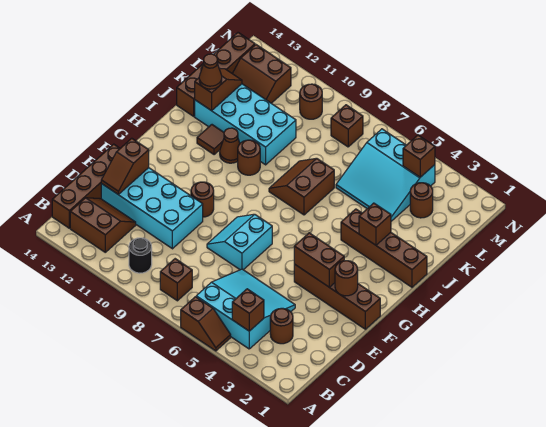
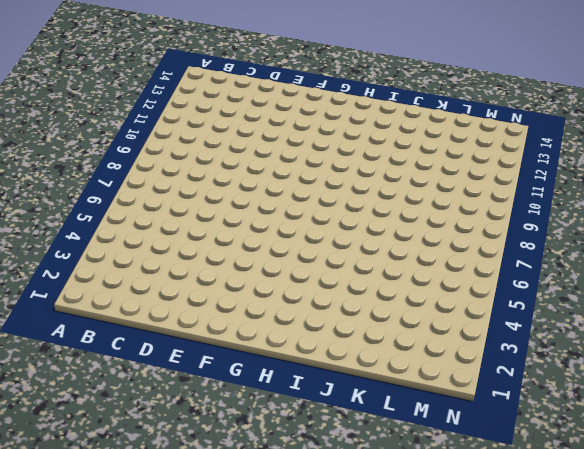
none -> brown 1x2 slope [181,297,231,351]
none -> cyan 3x3 slope [196,269,295,349]
none -> brown 1x1 brick [160,259,192,301]
none -> black 1x1 round brick [129,238,152,273]

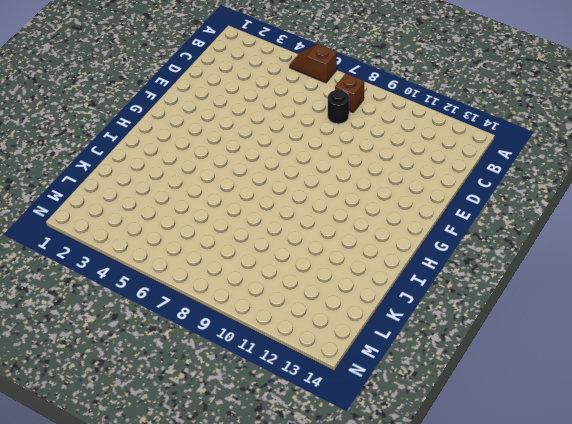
black 1x1 round brick [328,89,349,124] -> black 1x1 round brick moved to [129,238,152,273]
none -> cyan 3x3 slope [196,269,295,349]
none -> brown 2x2 slope [70,198,136,252]
none -> brown 1x4 brick [52,144,120,228]
none -> brown 1x1 round brick [270,308,293,344]

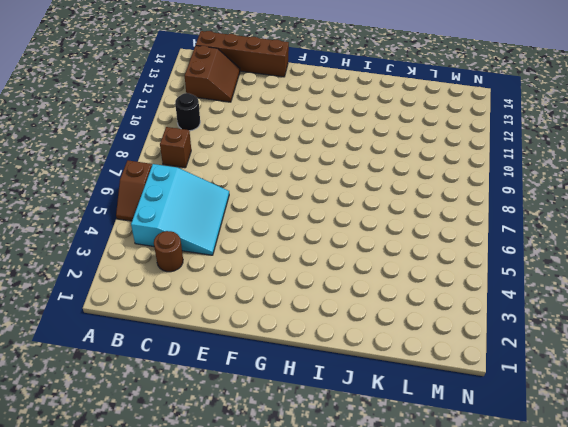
none -> cyan 2x4 brick [101,168,203,249]
none -> cyan 2x2 slope [207,214,272,270]
none -> brown 1x4 brick [294,264,380,329]
none -> brown 1x1 round brick [191,182,214,217]

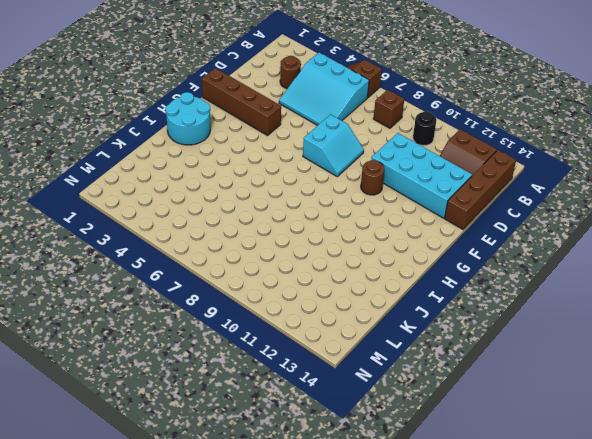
cyan 2x2 round brick [165,92,210,145] -> brown 1x4 brick [341,209,427,287]
none -> brown 2x2 slope [269,158,334,215]
none -> brown 1x1 round brick [238,140,260,175]
none -> brown 1x1 cone [220,128,240,163]
none -> brown 1x1 tile [197,125,224,155]

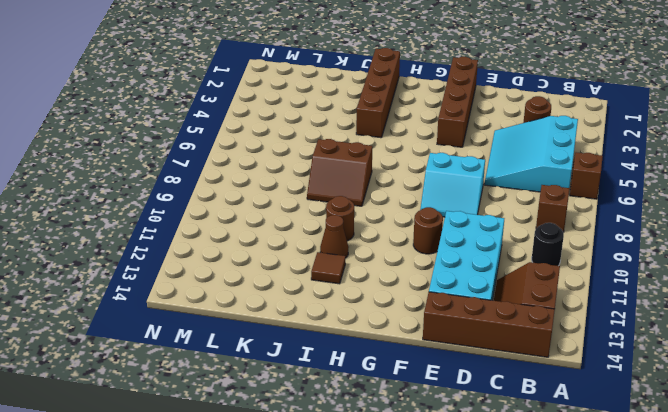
none -> cyan 2x4 brick [195,84,296,165]
none -> brown 1x4 brick [177,33,255,116]
none -> cyan 3x3 slope [336,129,435,221]
none -> brown 1x1 round brick [410,183,433,218]

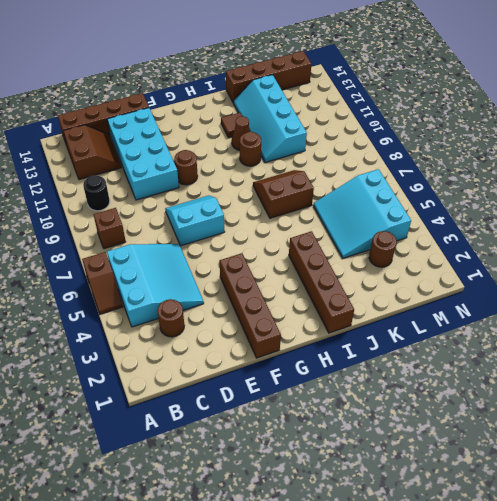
cyan 2x4 slope [234,75,307,162] -> cyan 2x4 brick [195,84,296,165]
none -> brown 2x2 slope [232,45,291,103]
none -> brown 1x1 brick [331,105,363,147]
none -> brown 1x1 round brick [300,84,322,119]
none -> brown 1x1 brick [232,289,264,331]

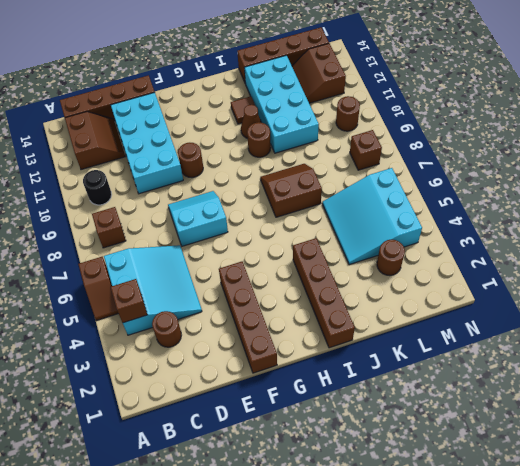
none -> brown 1x2 slope [101,138,149,195]
none -> brown 1x1 round brick [335,261,358,296]
none -> brown 1x2 brick [294,233,344,287]
none -> brown 1x1 brick [359,203,391,245]

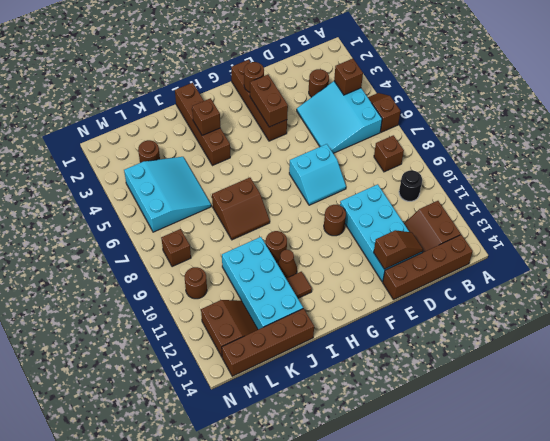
none -> brown 1x2 slope [195,68,242,111]
none -> brown 1x1 brick [403,135,435,177]
none -> brown 1x1 cone [199,54,222,89]

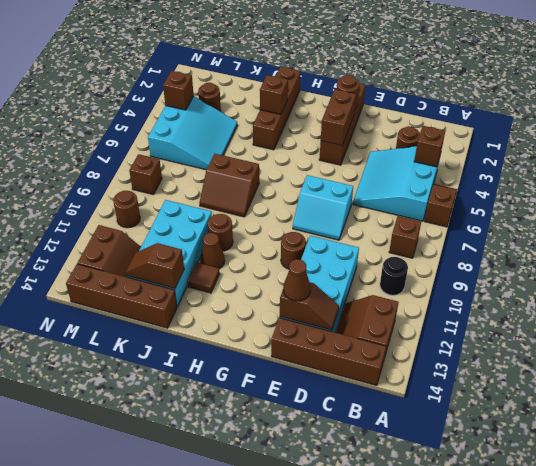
brown 1x1 cone [283,259,310,301] -> brown 1x1 cone moved to [199,54,222,89]

